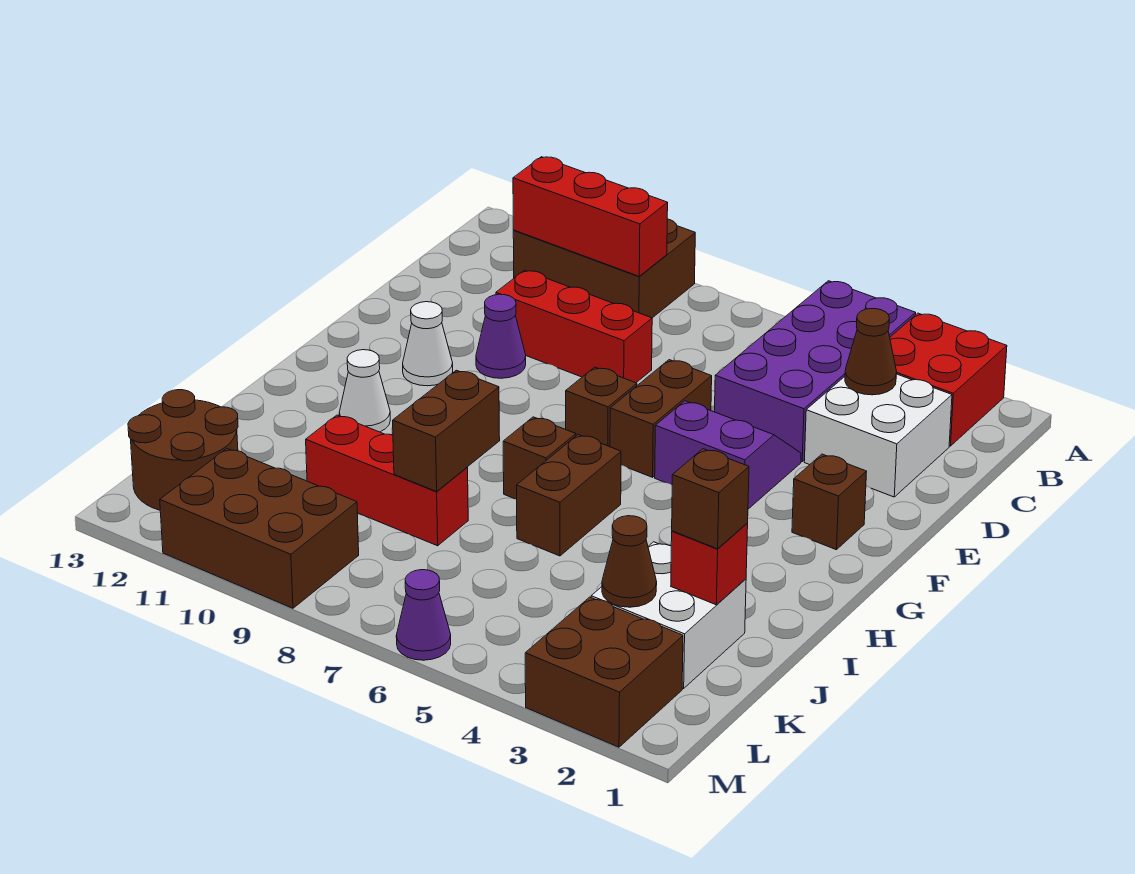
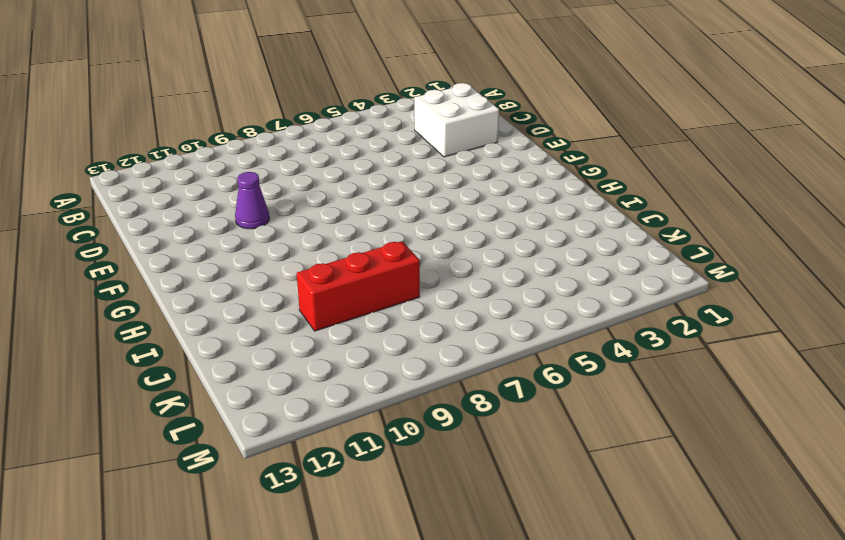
none -> red 2x2 brick [890,313,1007,446]
none -> purple 2x4 brick [715,281,916,462]
none -> brown 2x3 brick [513,219,695,318]

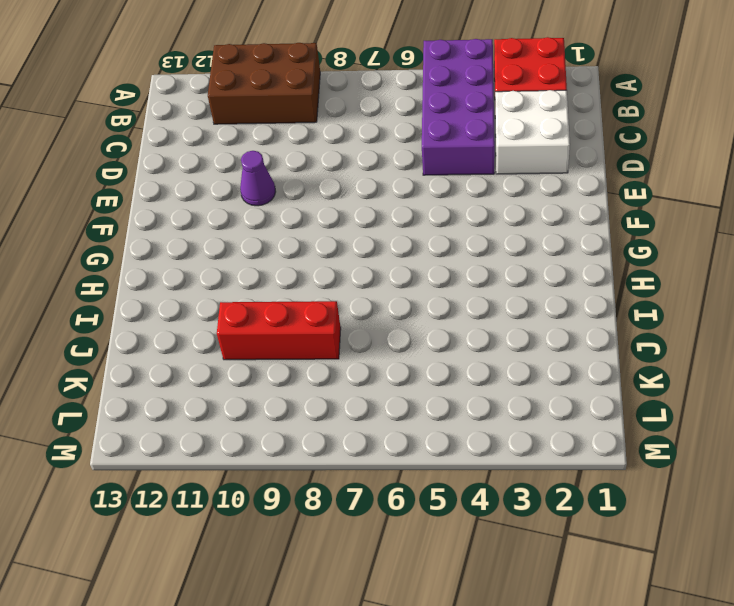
none -> red 1x3 brick [496,270,652,383]
none -> purple 2x2 slope [655,401,801,509]
none -> brown 1x2 brick [610,360,712,477]

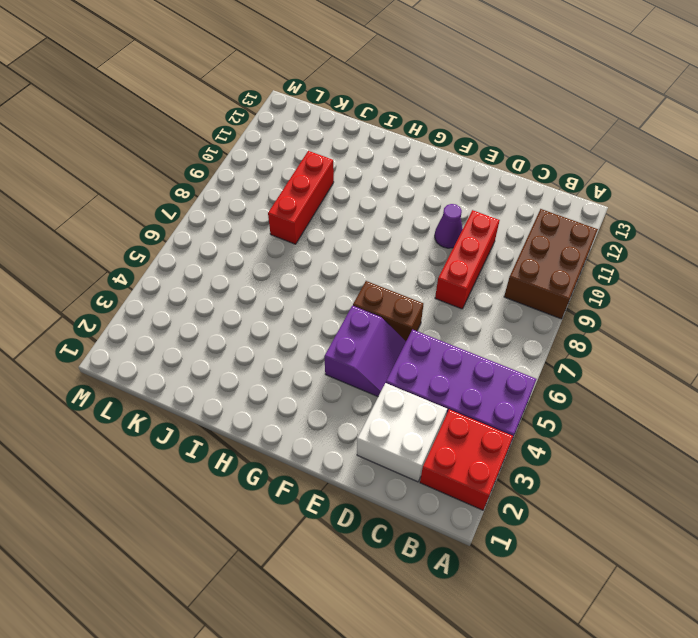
none -> brown 1x1 brick [792,454,867,550]
none -> brown 1x1 brick [566,367,637,447]
none -> white 1x1 cone [403,302,453,386]

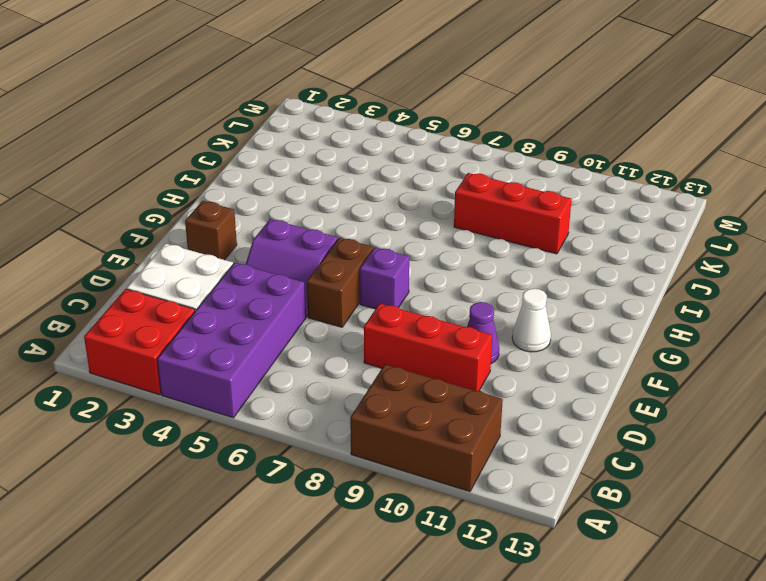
purple 1x1 brick [360,247,409,309] -> brown 1x1 brick [566,367,637,447]
none -> brown 1x2 brick [517,435,621,556]
none -> brown 1x1 brick [503,417,576,499]
none -> white 1x1 cone [339,350,390,432]

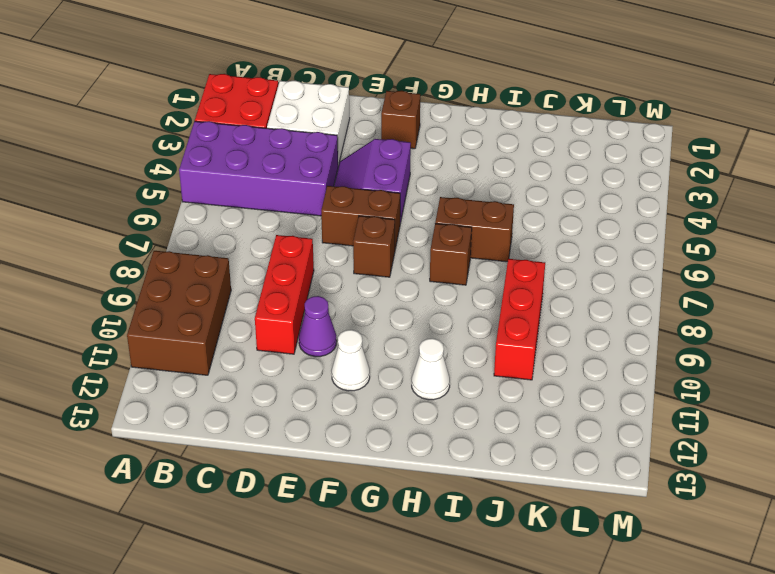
none -> white 2x2 brick [591,542,746,688]
none -> brown 2x2 round brick [128,390,238,510]
none -> brown 2x2 brick [525,597,683,747]

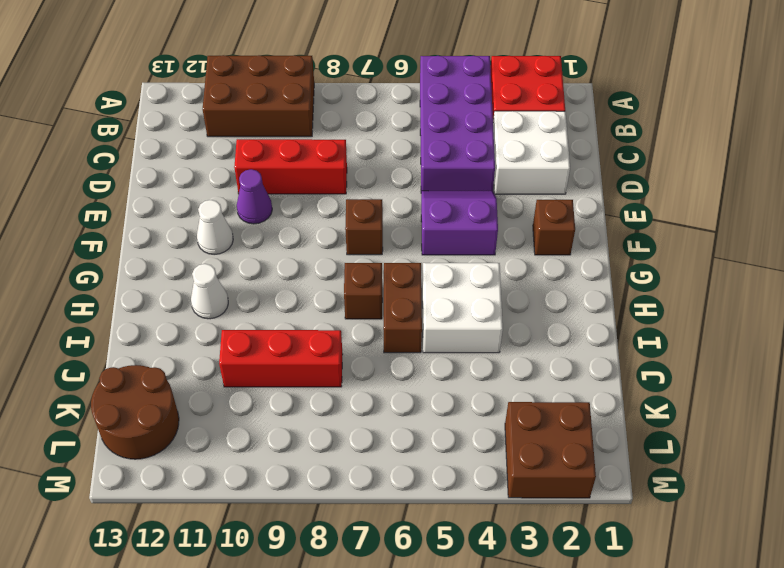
white 2x2 brick [422,263,503,353] -> white 2x2 brick moved to [591,542,746,688]
none -> brown 1x2 brick [610,360,712,477]
none -> brown 2x3 brick [160,449,359,608]
none -> purple 1x1 cone [396,570,451,660]

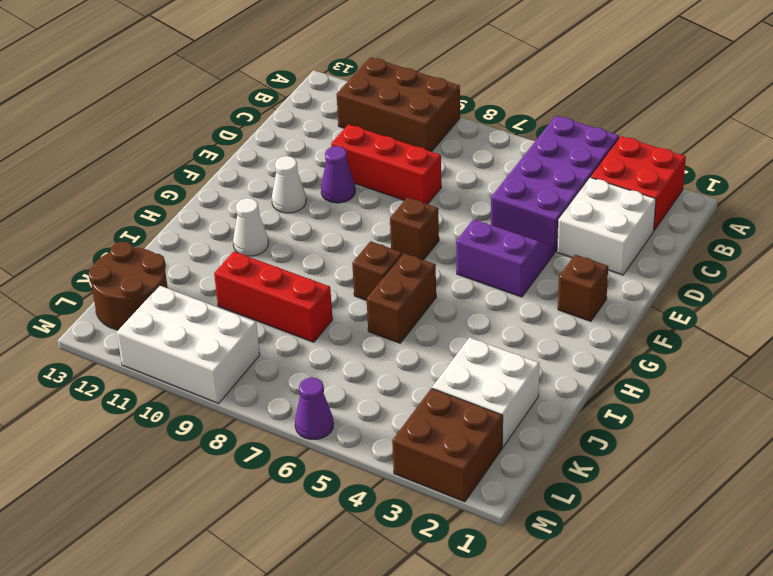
white 2x3 brick [117,286,260,404] -> brown 2x3 brick [160,449,359,608]
none -> brown 1x2 brick [610,360,712,477]
none -> red 1x3 brick [513,157,668,276]
none -> brown 1x1 cone [845,309,896,395]

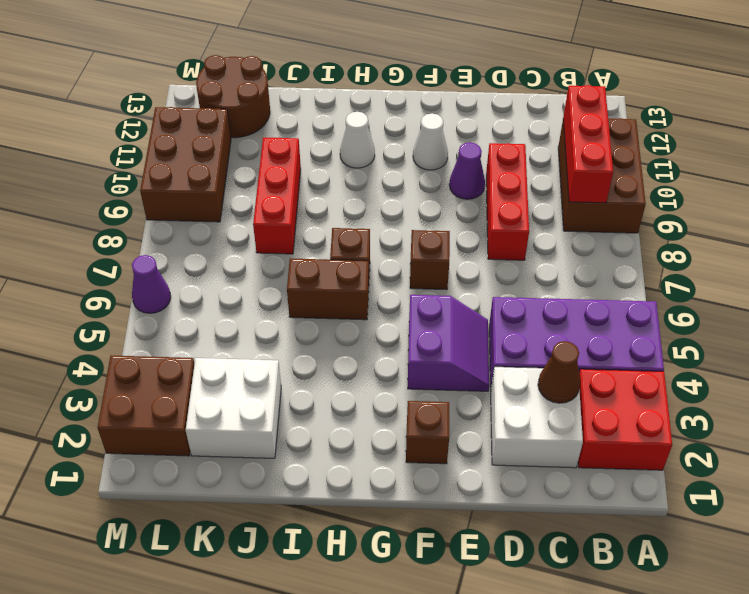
none -> brown 1x2 brick [610,360,712,477]
none -> brown 1x2 brick [393,370,500,492]
none -> red 1x1 brick [671,523,748,605]

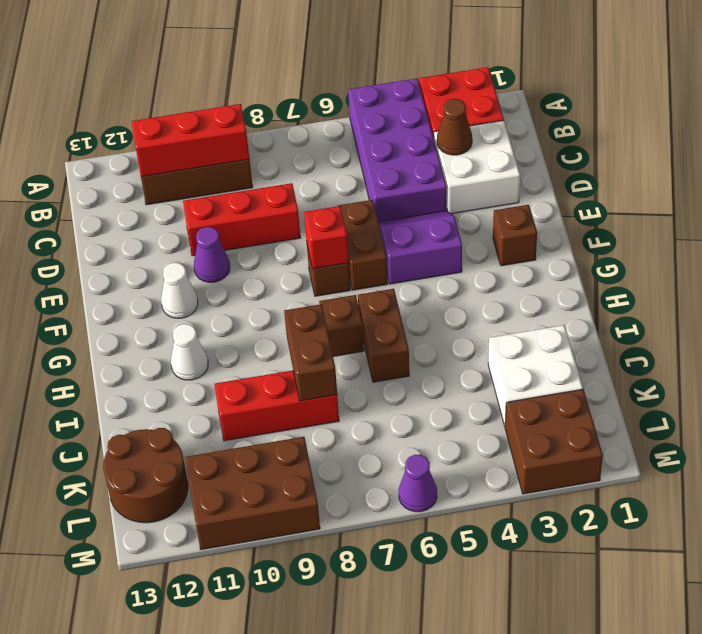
red 1x1 brick [304,206,349,269] -> red 1x1 brick moved to [671,523,748,605]
none -> brown 1x1 cone [602,516,657,607]
none -> brown 1x1 brick [672,449,749,549]

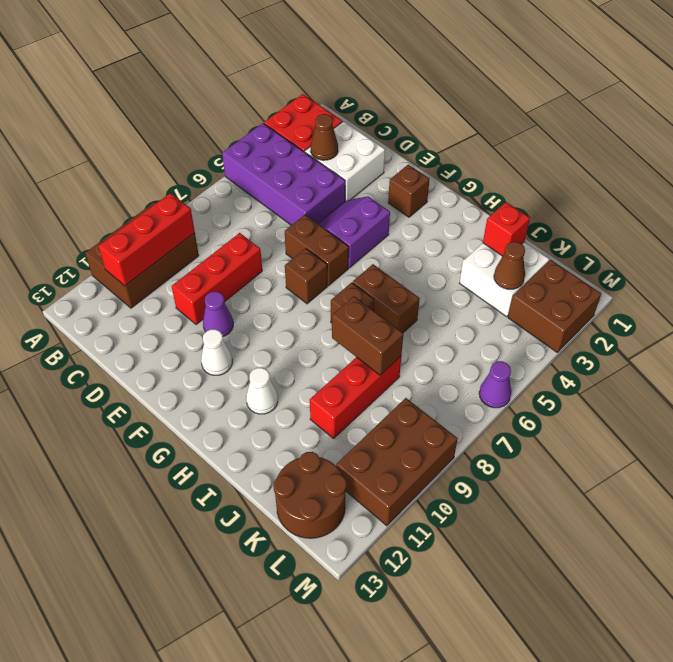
none -> brown 1x1 brick [672,449,749,549]

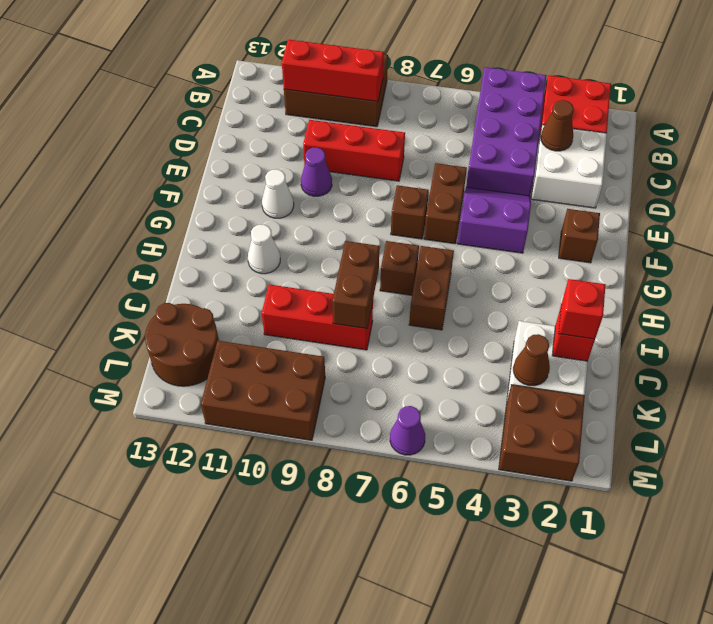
red 1x1 brick [559,279,606,339] -> brown 1x1 brick [672,449,749,549]

